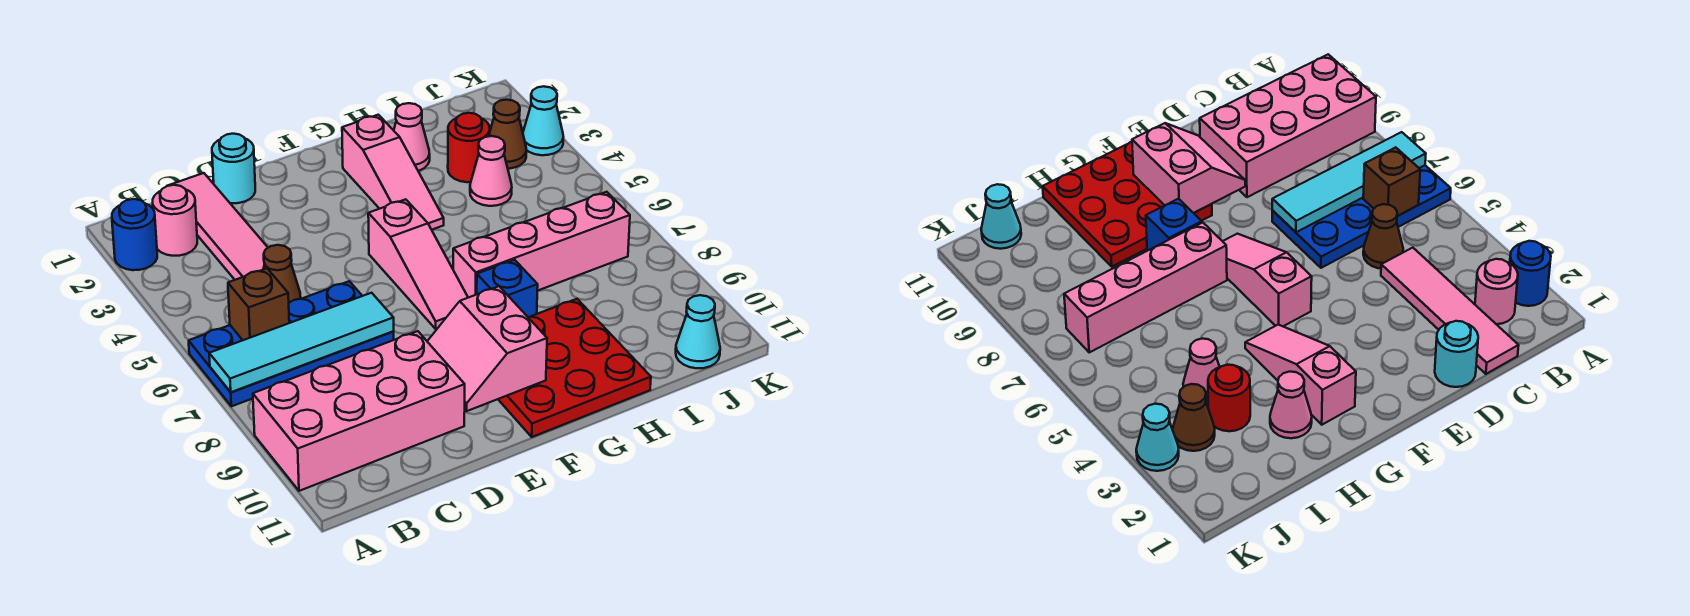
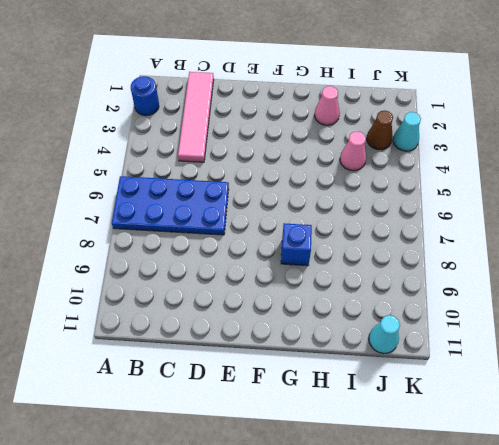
none -> pink 2x4 brick [253,331,465,491]
none -> pink 1x1 round brick [153,185,197,256]
none -> brown 1x1 cone [263,245,301,303]

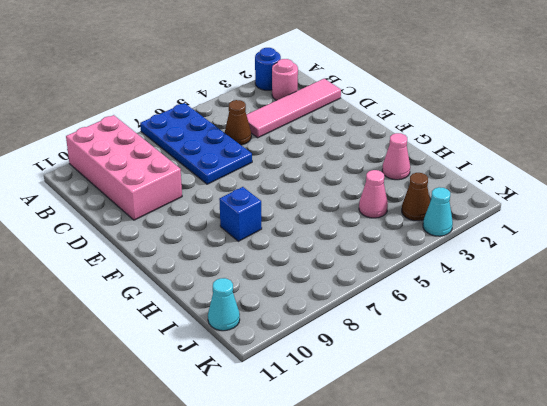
none -> cyan 1x1 round brick [212,134,255,203]
none -> pink 1x3 slope [368,199,468,329]
none -> red 3x3 plate [498,299,651,437]

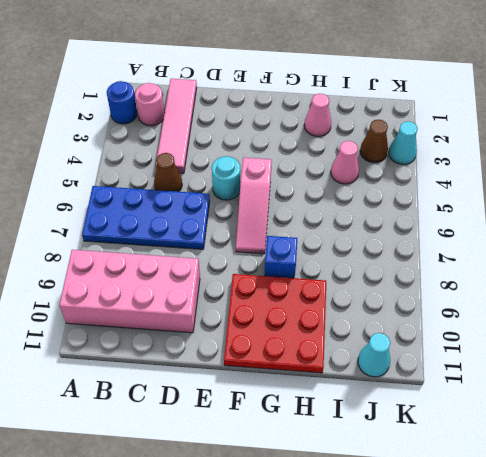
cyan 1x1 round brick [212,156,241,200] -> cyan 1x1 round brick moved to [212,134,255,203]
none -> pink 1x3 slope [342,115,444,230]
none -> pink 1x4 brick [453,192,630,298]
none -> red 1x1 round brick [448,113,490,182]

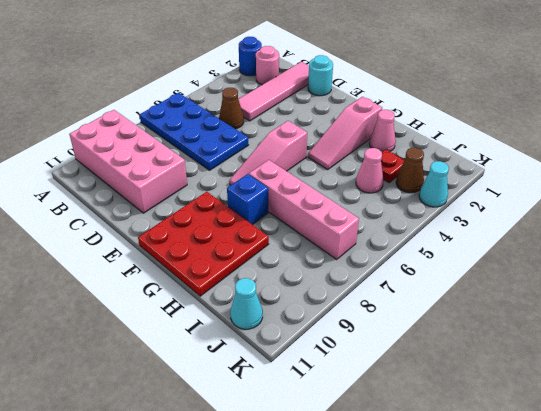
red 1x1 plate [381,150,404,182] -> red 1x1 round brick [448,113,490,182]
none -> cyan 1x4 tile [209,293,394,392]
none -> brown 1x1 brick [228,268,289,340]
none -> pink 2x2 slope [427,286,547,411]

